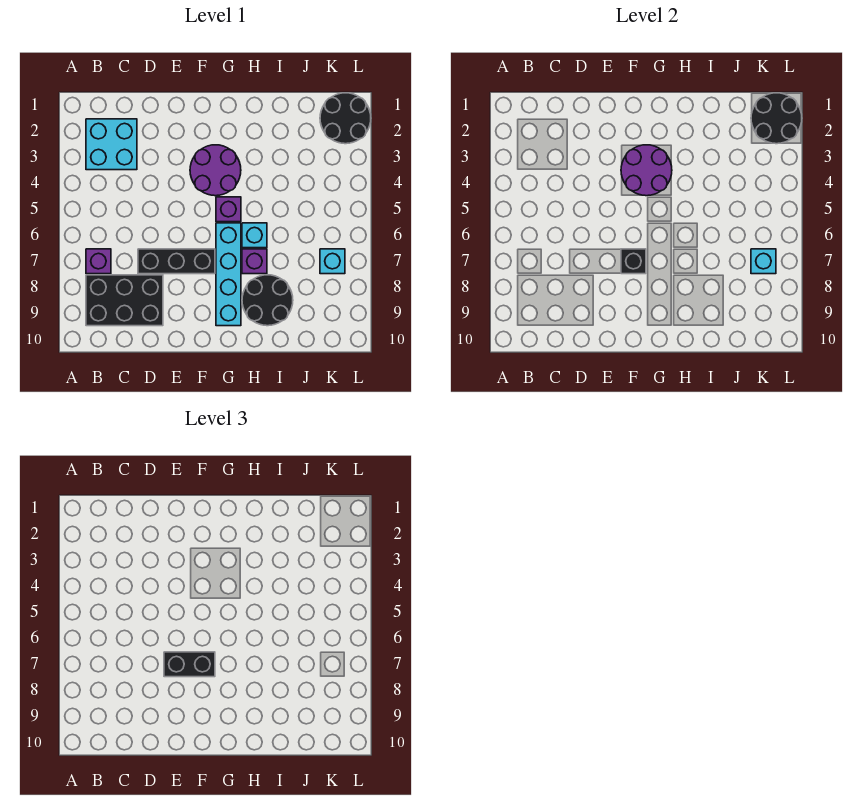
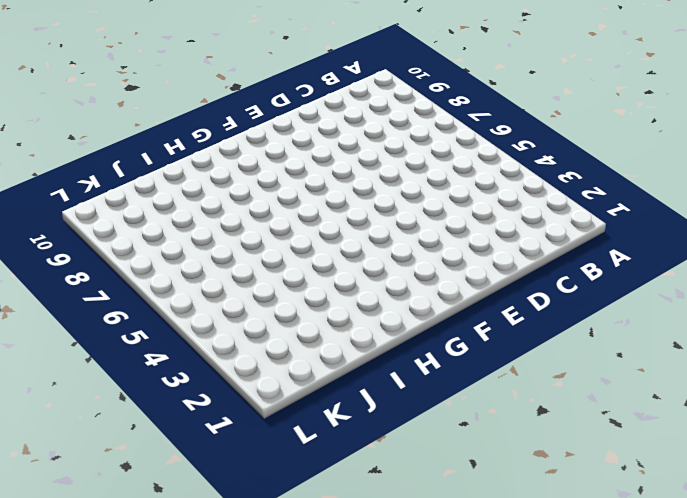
none -> cyan 2x2 brick [86,119,137,170]
none -> purple 1x1 brick [86,249,111,274]
none -> black 2x3 brick [86,275,163,326]

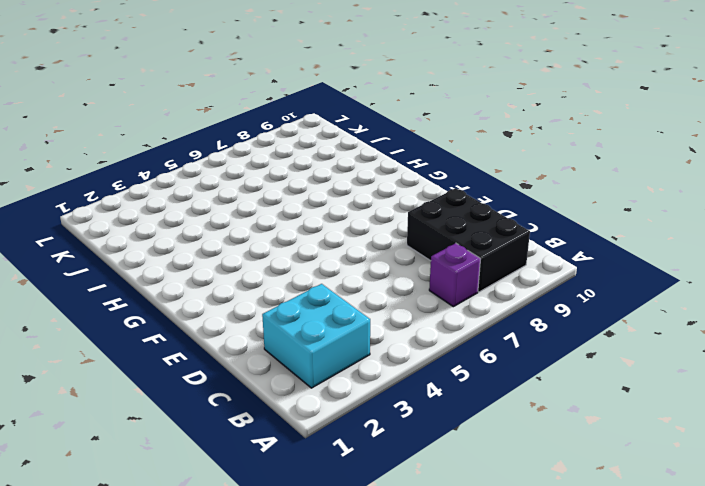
none -> black 1x3 brick [138,249,215,274]
none -> purple 2x2 round brick [190,145,241,196]
none -> purple 1x1 brick [216,197,241,222]

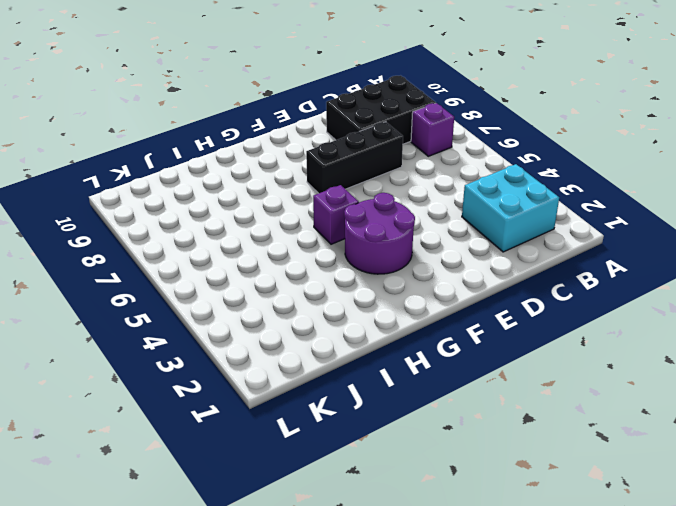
none -> cyan 1x4 brick [216,223,241,326]
none -> cyan 1x1 brick [242,223,267,248]
none -> purple 1x1 brick [242,249,267,274]

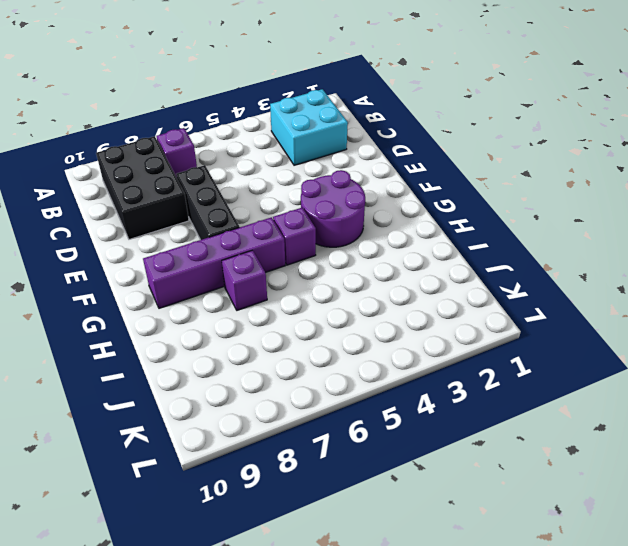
purple 1x4 brick [143,217,285,308] -> cyan 1x4 brick [216,223,241,326]
none -> cyan 1x1 brick [242,223,267,248]
none -> black 2x2 round brick [242,275,293,326]
none -> black 2x2 round brick [320,93,371,144]

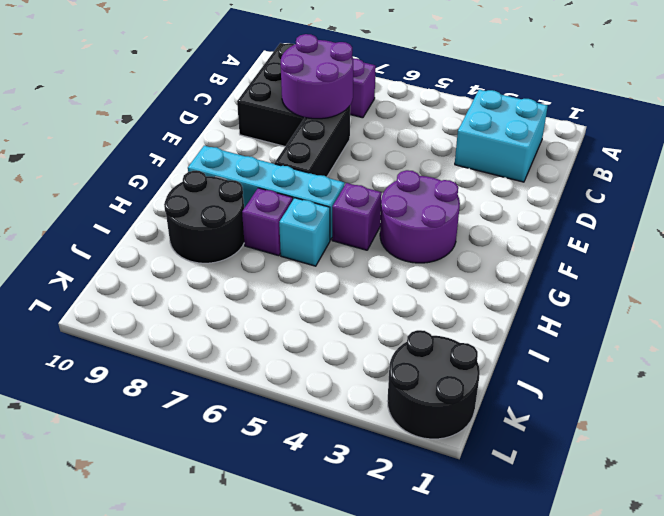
purple 2x2 round brick [281,34,353,119] -> purple 2x2 round brick moved to [621,145,672,196]
none -> cyan 1x1 brick [320,249,345,274]
none -> black 1x1 brick [621,249,646,274]
none -> black 2x2 round brick [751,93,802,144]

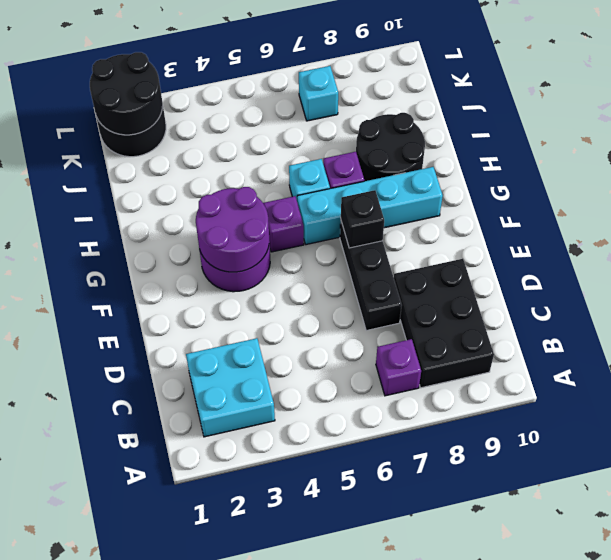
none -> cyan 1x1 brick [751,249,776,274]
none -> black 1x2 brick [164,652,215,677]

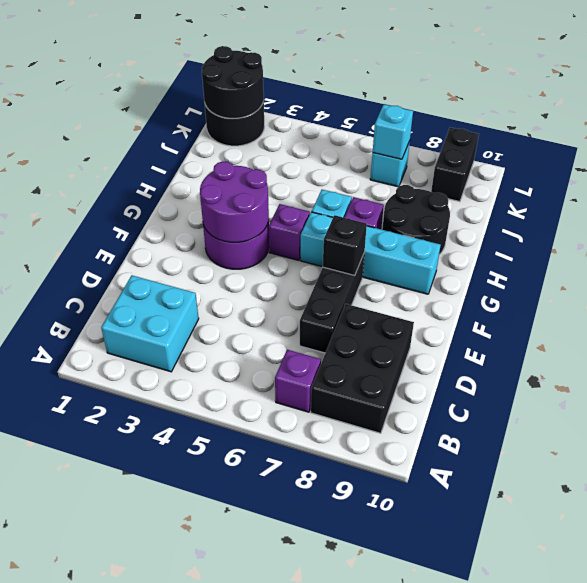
black 1x2 brick [431,127,479,202] -> black 1x2 brick moved to [164,652,215,677]

